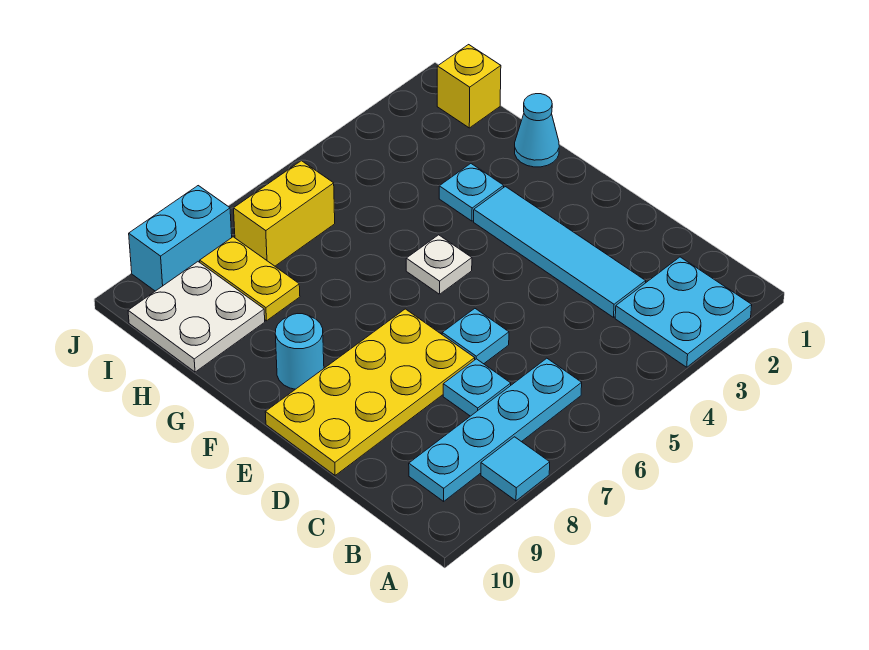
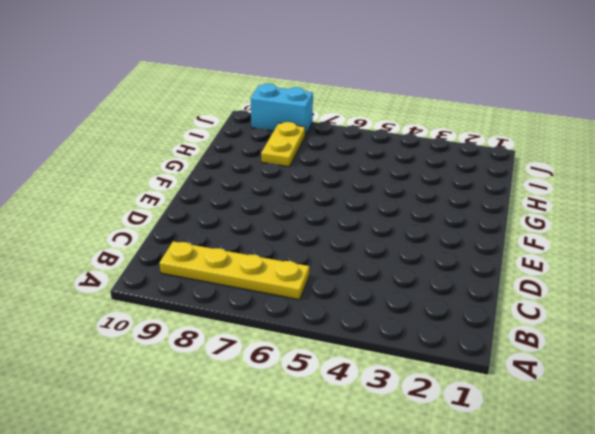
yellow 1x4 plate [160,241,309,300] -> cyan 1x4 plate [409,358,582,501]
none -> cyan 2x2 plate [615,257,752,367]
none -> cyan 1x1 tile [481,437,550,501]
none -> cyan 1x4 tile [474,187,646,317]

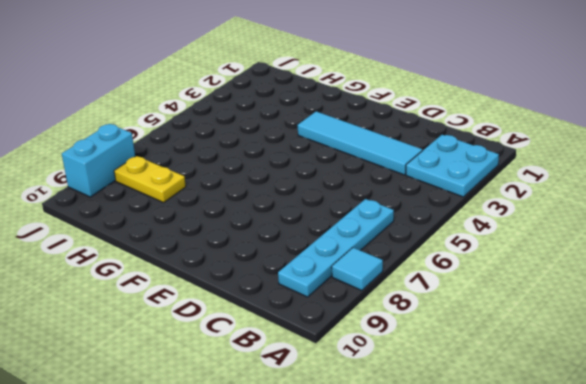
none -> cyan 1x1 plate [443,359,511,416]
none -> cyan 1x1 plate [442,309,509,364]
none -> yellow 2x4 plate [265,309,475,475]

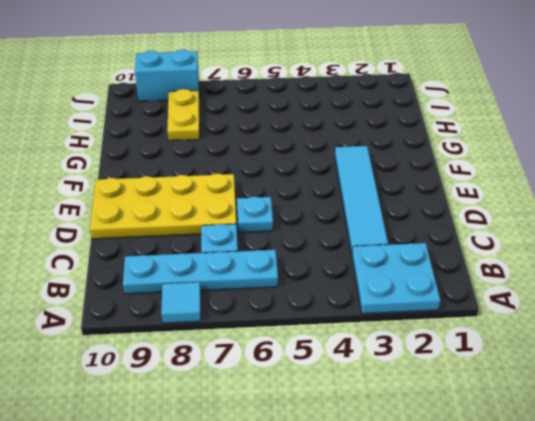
none -> white 1x1 plate [406,235,472,294]
none -> cyan 1x1 round brick [275,314,324,389]
none -> cyan 1x1 cone [515,94,559,167]

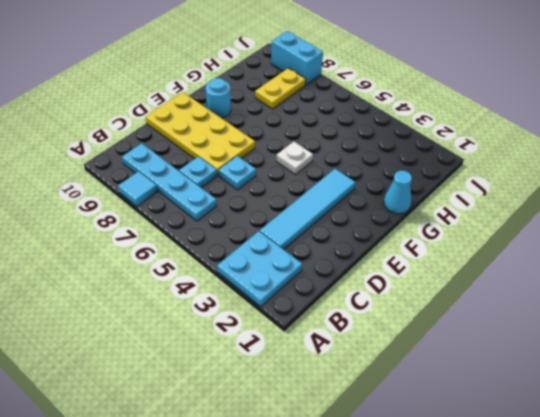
none -> cyan 1x1 plate [439,164,504,221]
none -> white 2x2 plate [128,262,265,372]
none -> yellow 1x1 brick [437,45,501,128]

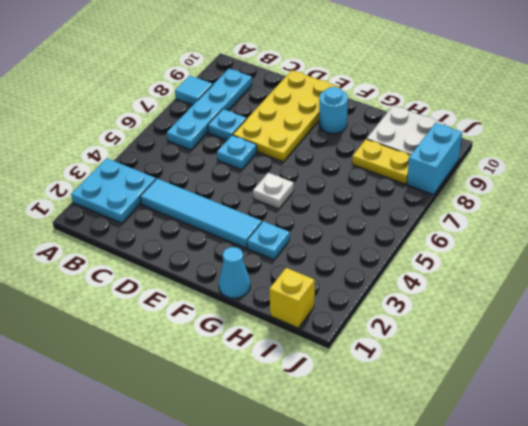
none -> yellow 1x2 brick [234,161,335,266]

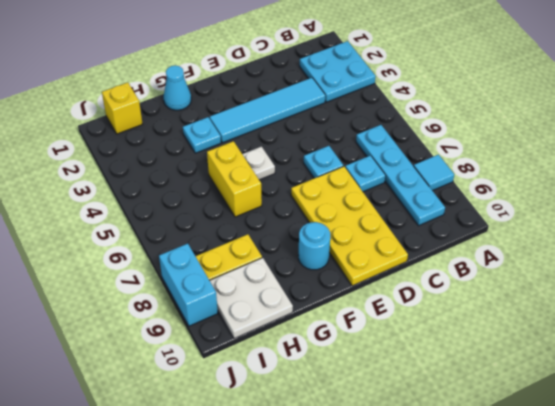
yellow 1x2 brick [207,141,262,217] -> yellow 1x2 brick moved to [234,161,335,266]

